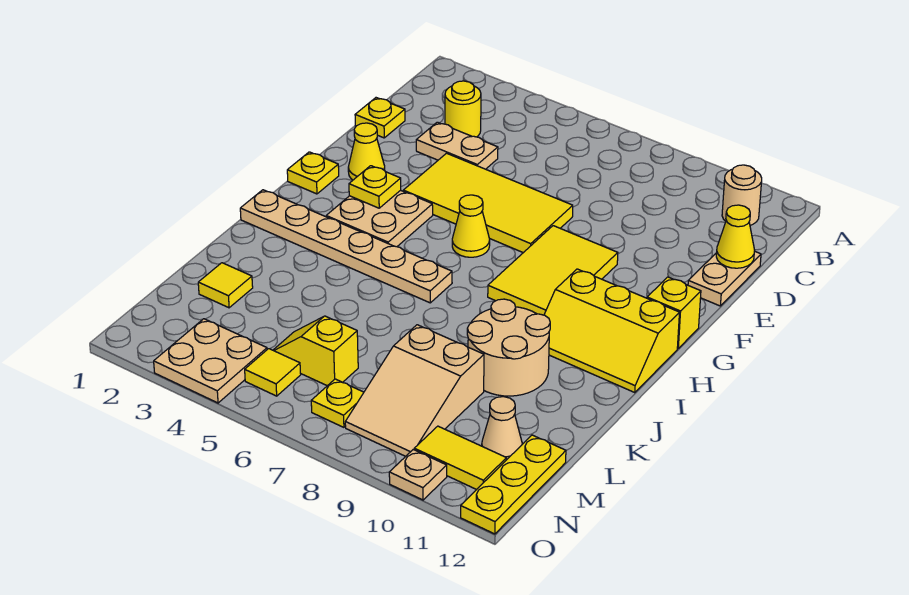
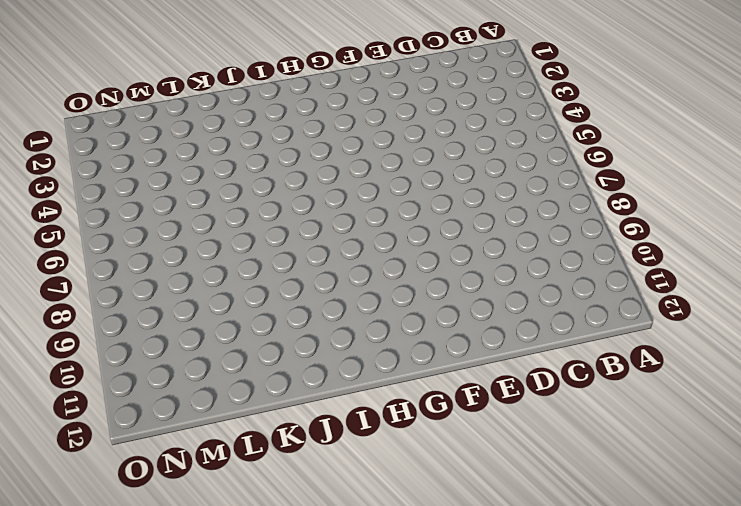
none -> tan 1x1 round brick [722,165,762,225]
none -> yellow 1x1 round brick [445,81,481,137]
none -> yellow 1x1 plate [355,98,405,138]

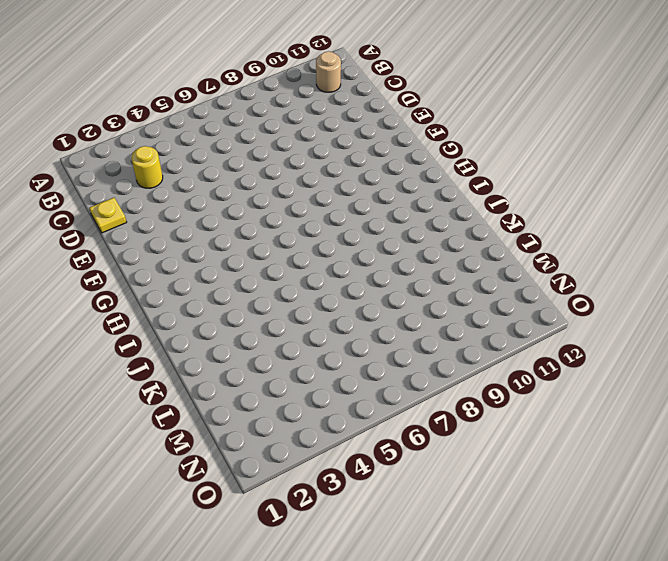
none -> tan 1x2 plate [416,122,498,169]
none -> tan 1x2 plate [688,251,761,306]
none -> yellow 2x4 tile [403,153,573,253]

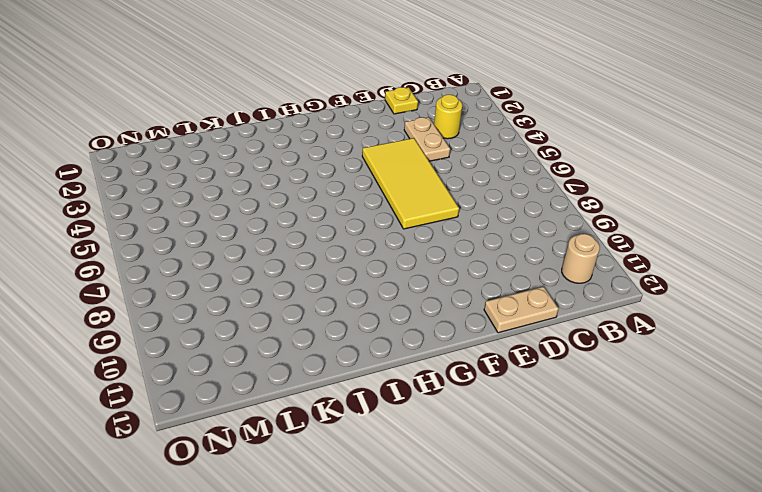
none -> yellow 1x1 cone [348,123,385,180]
none -> yellow 2x3 tile [488,226,618,315]
none -> yellow 1x1 plate [287,152,339,194]

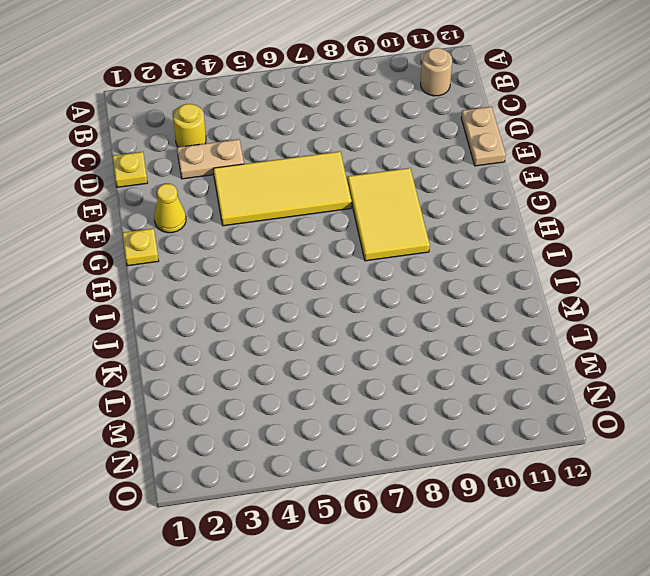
none -> tan 2x2 plate [326,190,433,247]
none -> yellow 1x1 cone [452,195,490,257]
none -> yellow 1x1 brick [647,277,701,348]

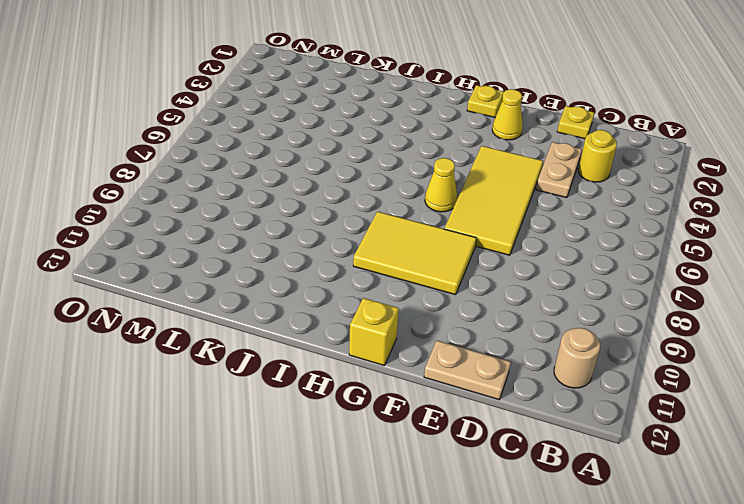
none -> tan 2x2 plate [326,190,433,247]
none -> yellow 2x3 slope [544,269,679,393]
none -> tan 1x6 plate [240,190,452,303]

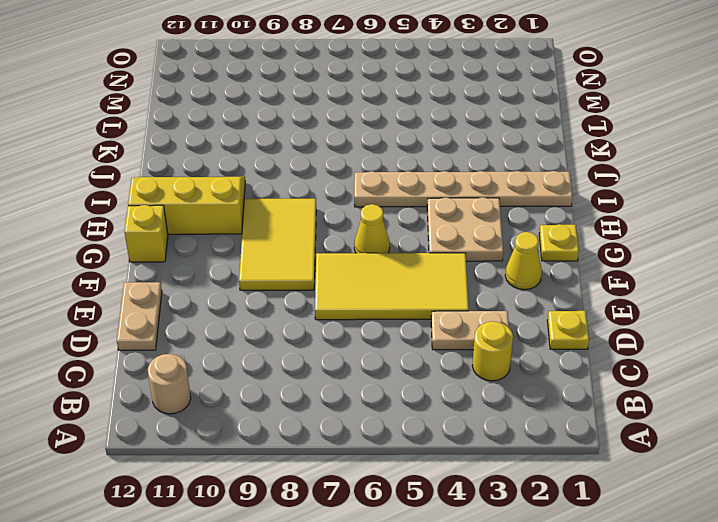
none -> tan 2x2 round brick [467,299,550,396]
none -> yellow 1x1 tile [198,263,253,308]
none -> tan 2x3 slope [345,325,484,456]

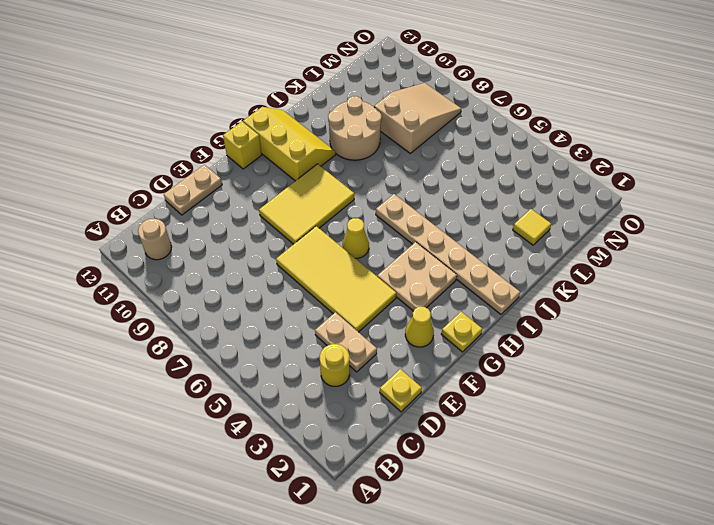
none -> yellow 1x2 slope [273,316,358,386]
none -> tan 1x1 cone [482,397,522,460]
none -> yellow 1x3 plate [461,435,566,534]

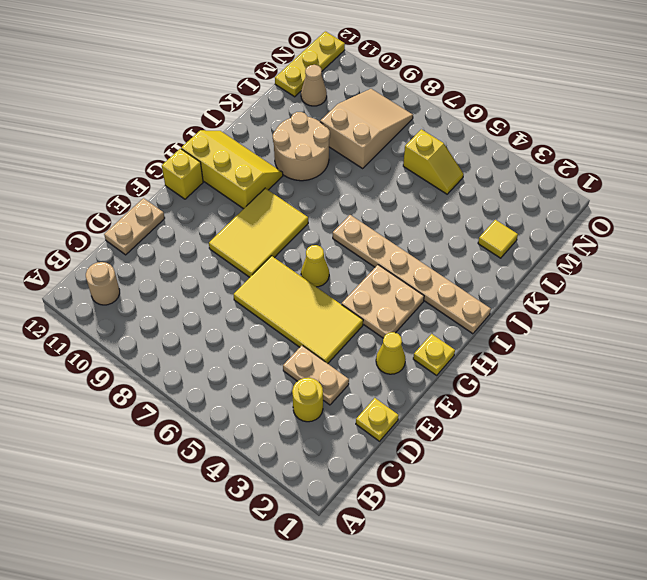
none -> tan 2x2 plate [154,319,267,403]
none -> yellow 1x1 tile [245,349,301,396]
none -> yellow 1x1 plate [311,379,364,427]

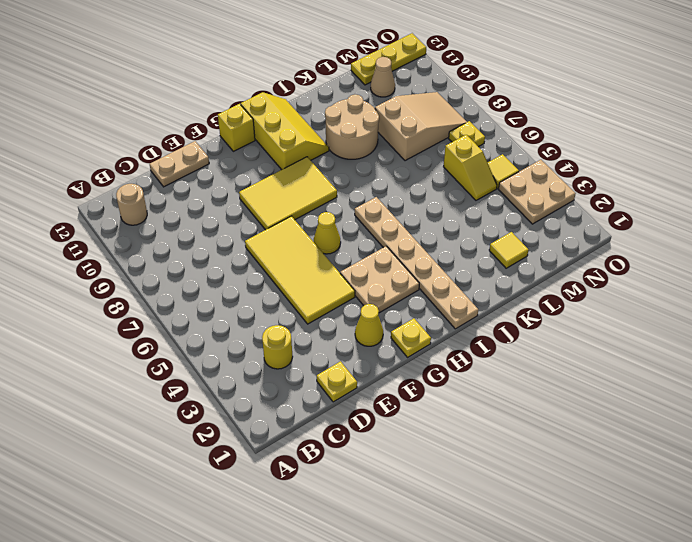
none -> tan 1x2 plate [416,122,498,169]
none -> yellow 1x2 tile [414,426,506,490]
none -> tan 1x1 plate [389,450,447,500]

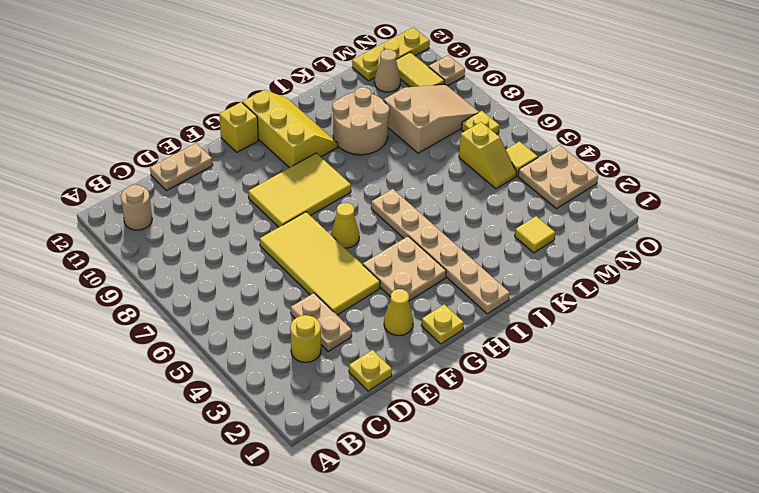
none -> yellow 1x1 cone [716,205,755,268]
none -> yellow 1x1 plate [349,166,401,208]

